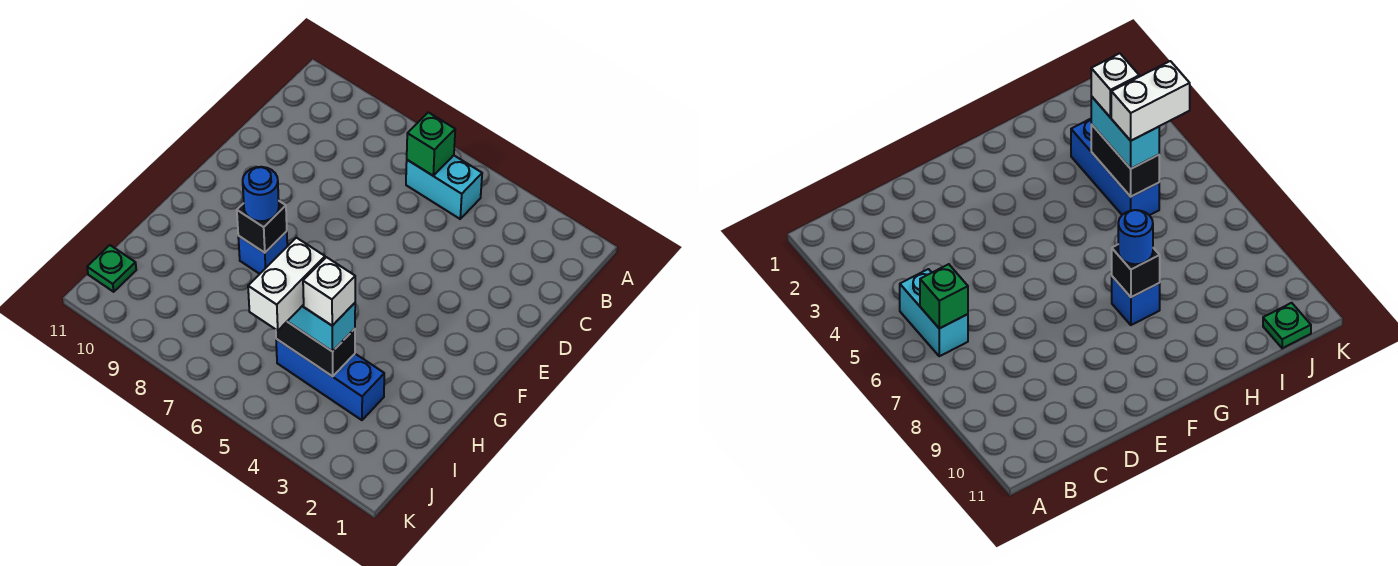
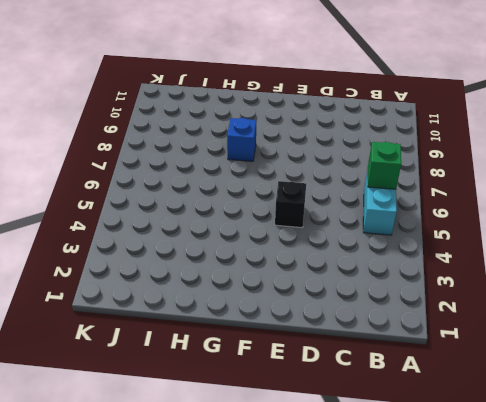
black 1x1 brick [275,181,306,228] -> black 1x1 brick moved to [237,201,287,253]
none -> blue 1x3 brick [276,339,384,420]
none -> green 1x1 plate [87,245,136,292]

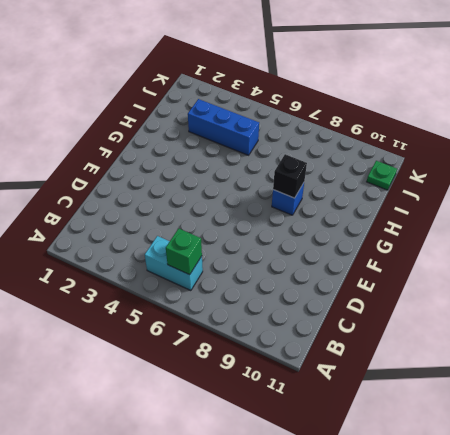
none -> black 1x2 brick [276,322,355,376]
none -> blue 1x1 round brick [243,167,279,221]

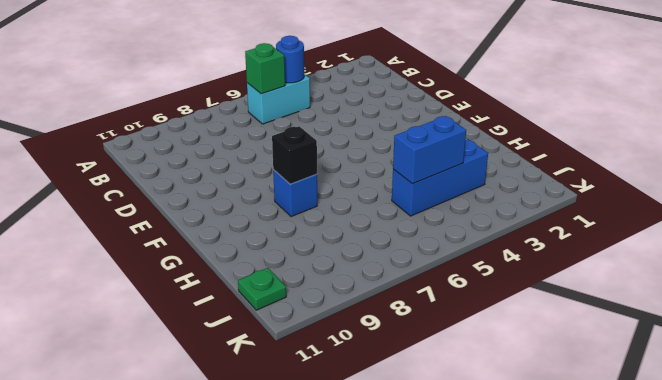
blue 1x1 round brick [276,36,304,83] -> blue 1x1 round brick moved to [243,167,279,221]
blue 1x2 brick [393,116,466,184] -> black 1x2 brick [276,322,355,376]
none -> cyan 1x2 brick [287,303,355,352]
none -> white 1x1 brick [303,257,355,326]

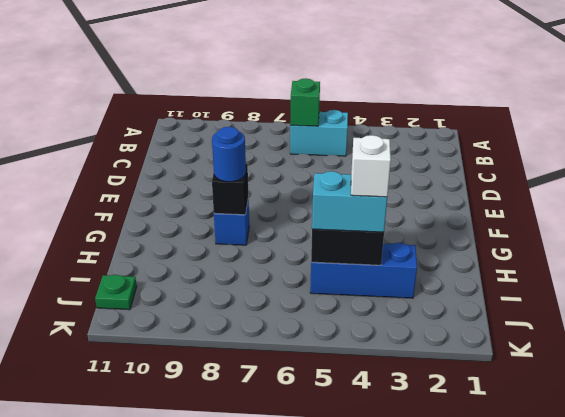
none -> white 1x2 brick [248,238,325,331]

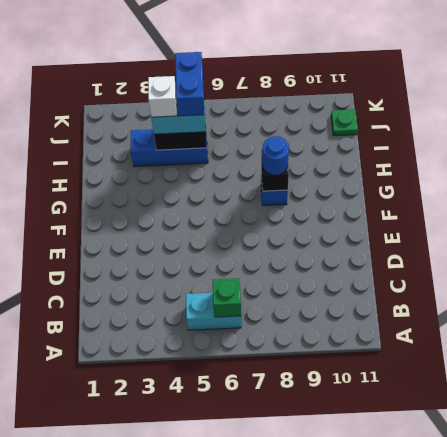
blue 1x2 brick [175,52,204,116] -> white 1x2 brick [248,238,325,331]

